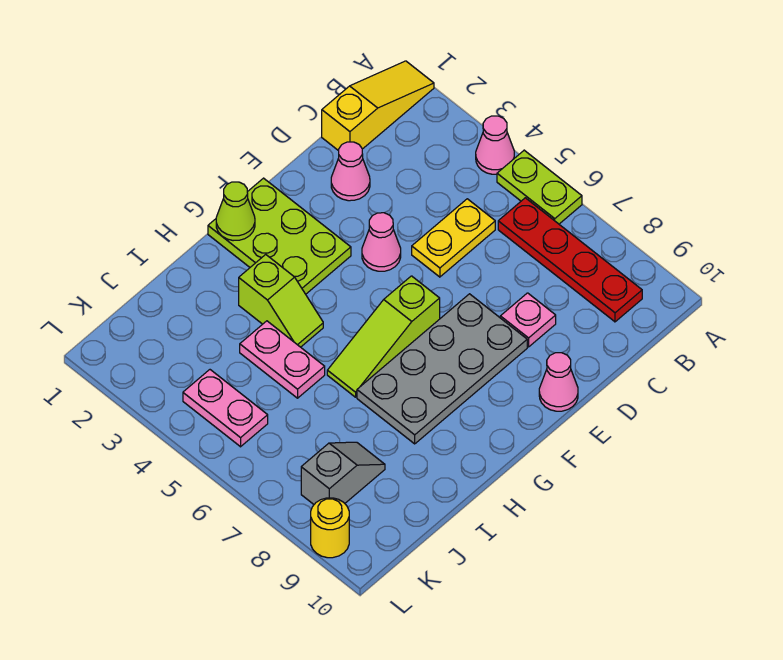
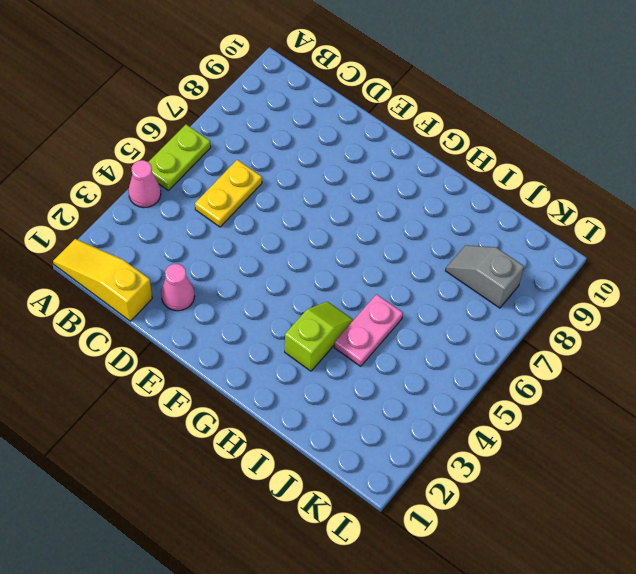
yellow 1x2 plate [195,160,262,227] -> yellow 1x2 plate turned to [412,199,495,277]
none -> red 1x4 plate [498,198,642,322]
none -> pink 1x1 plate [500,293,556,347]
none -> pink 1x1 cone [362,213,401,271]

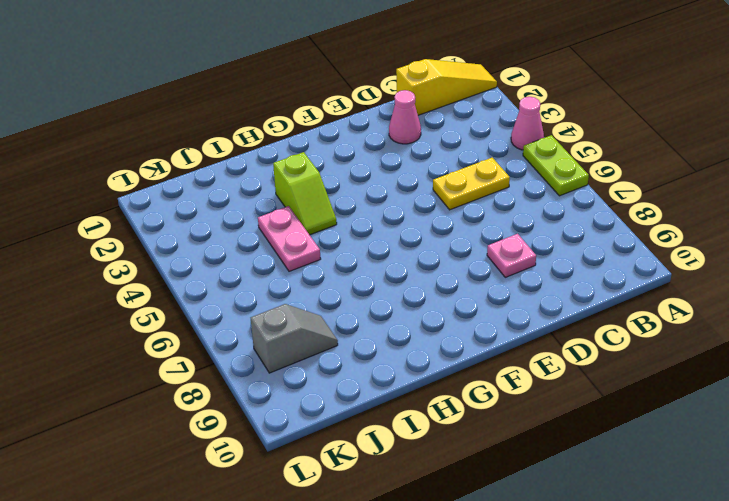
none -> red 1x4 plate [498,198,642,322]
none -> pink 1x1 cone [362,213,401,271]
none -> grey 2x4 plate [357,294,527,444]

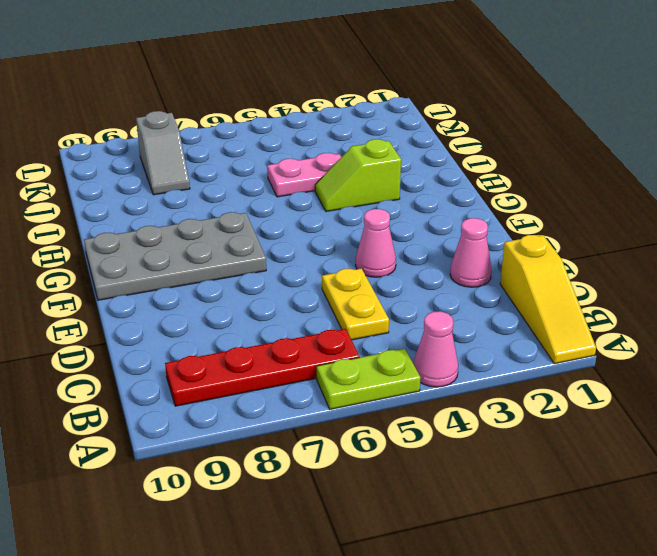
grey 2x4 plate [84,212,266,300] -> grey 2x4 plate turned to [357,294,527,444]
none -> pink 1x1 plate [500,293,556,347]
none -> pink 1x1 cone [539,353,578,411]
none -> lime 2x3 plate [208,178,351,294]

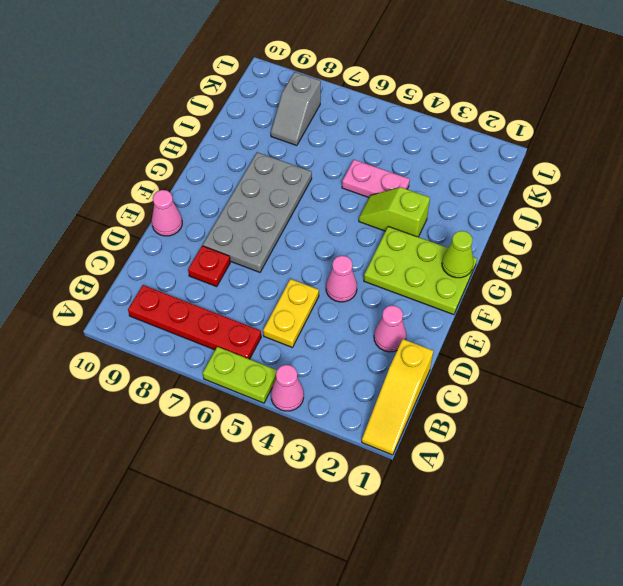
red 1x1 plate [188,246,230,287] -> pink 1x1 plate [500,293,556,347]
none -> lime 1x3 slope [327,276,440,397]
none -> pink 1x2 plate [183,370,268,447]
none -> yellow 1x1 round brick [311,498,349,558]

